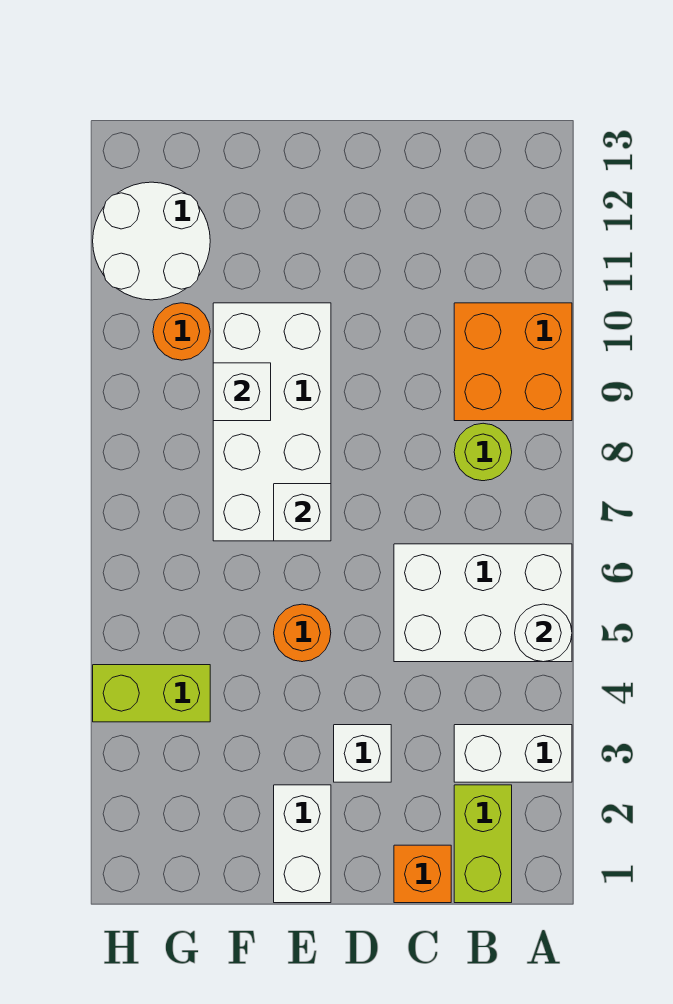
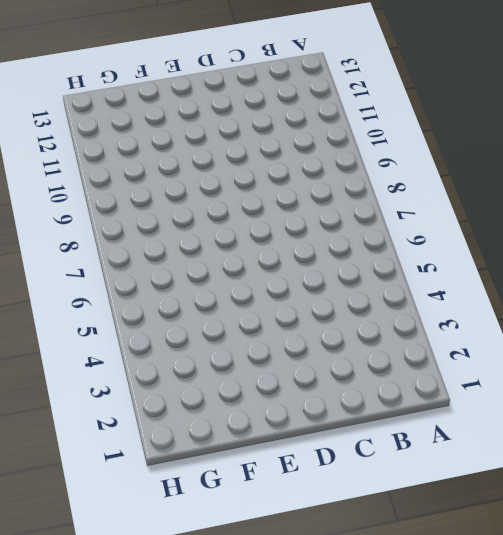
none -> white 1x2 brick [454,725,572,782]
none -> white 2x3 brick [394,544,572,662]
none -> orange 2x2 brick [454,303,572,421]

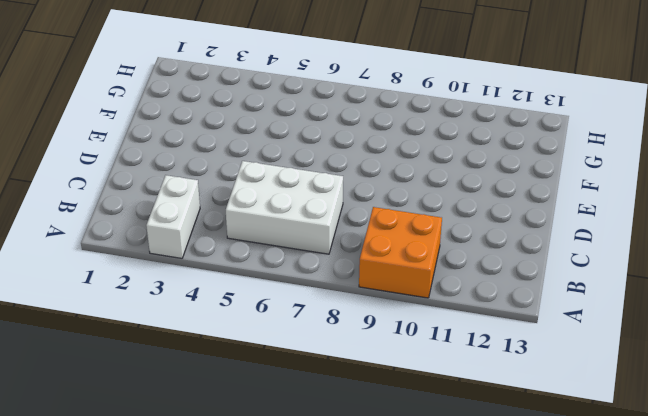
white 2x3 brick [226,161,343,254] -> white 2x3 brick turned to [394,544,572,662]
none -> lime 1x2 brick [454,785,512,903]
none -> lime 1x1 round brick [454,423,512,481]
none -> orange 1x1 brick [394,845,451,903]

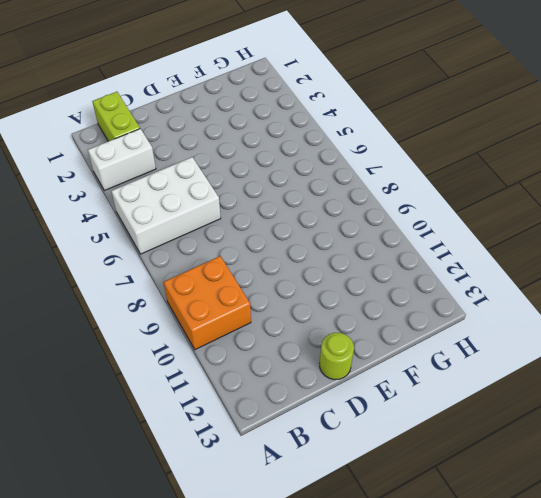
lime 1x1 round brick [320,333,354,380] -> lime 1x1 round brick moved to [454,423,512,481]
none -> orange 1x1 brick [394,845,451,903]
none -> white 1x1 brick [334,725,391,782]
none -> white 1x2 brick [274,785,331,903]

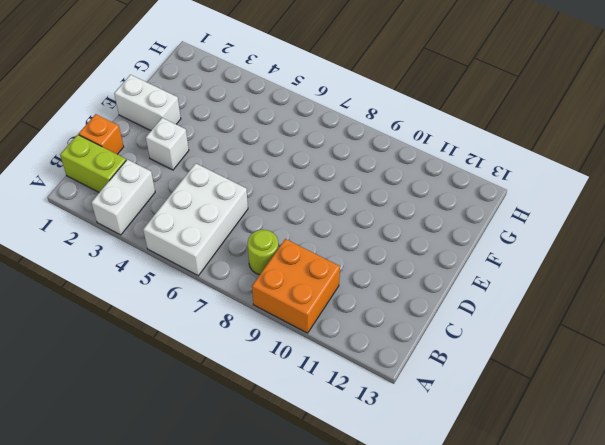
none -> orange 1x1 round brick [274,604,331,662]
none -> white 2x4 brick [213,303,331,541]
none -> lime 1x2 brick [93,665,210,722]

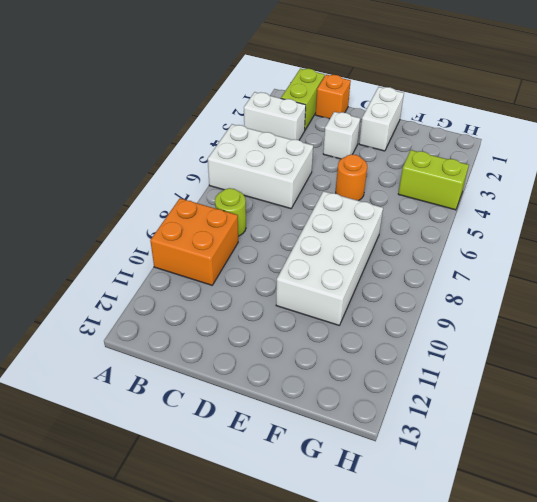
none -> orange 1x1 round brick [153,303,210,360]
none -> white 2x2 round brick [93,182,210,300]
none -> white 1x1 round brick [515,604,572,662]

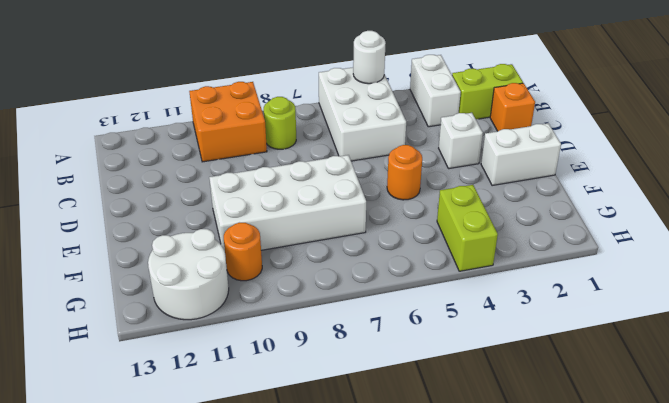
none -> white 1x1 brick [274,484,331,541]
none -> white 1x1 brick [213,363,271,421]

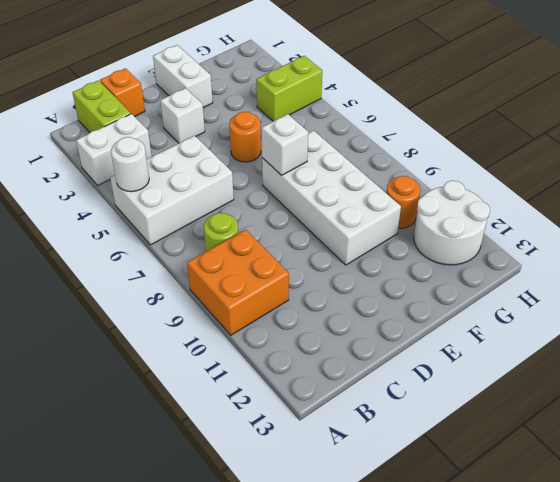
none -> white 1x1 brick [213,363,271,421]

